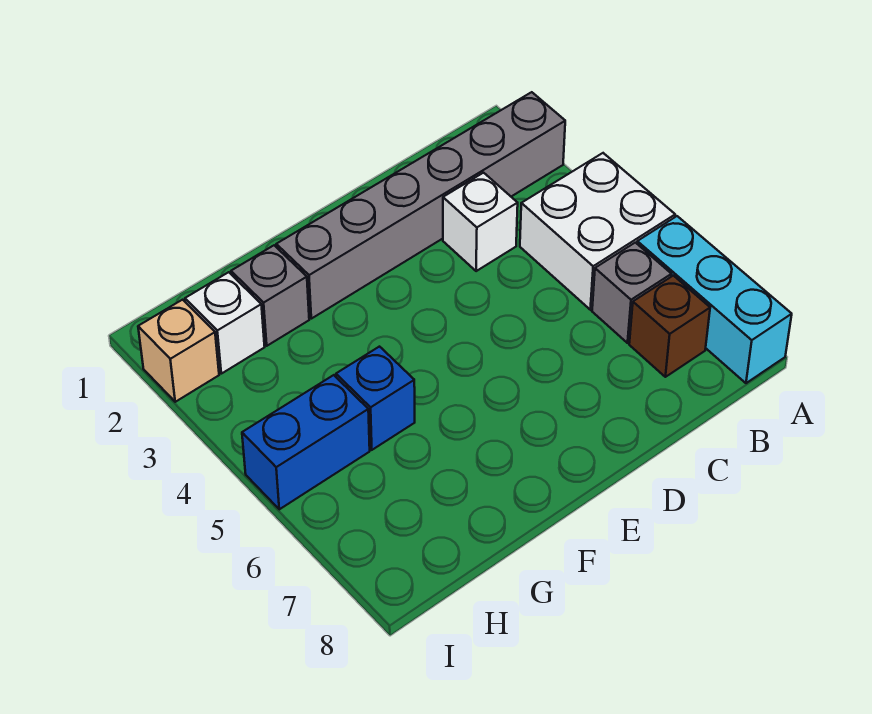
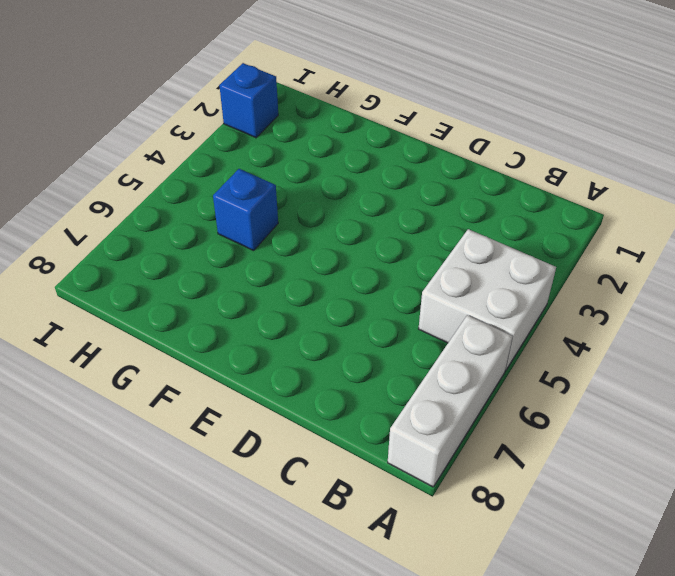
white 1x3 brick [388,315,513,487] -> cyan 1x3 brick [637,216,792,383]
blue 1x1 brick [219,63,278,138] -> tan 1x1 brick [138,300,219,402]
none -> grey 1x6 brick [276,92,565,319]
none -> grey 1x1 brick [592,243,671,343]

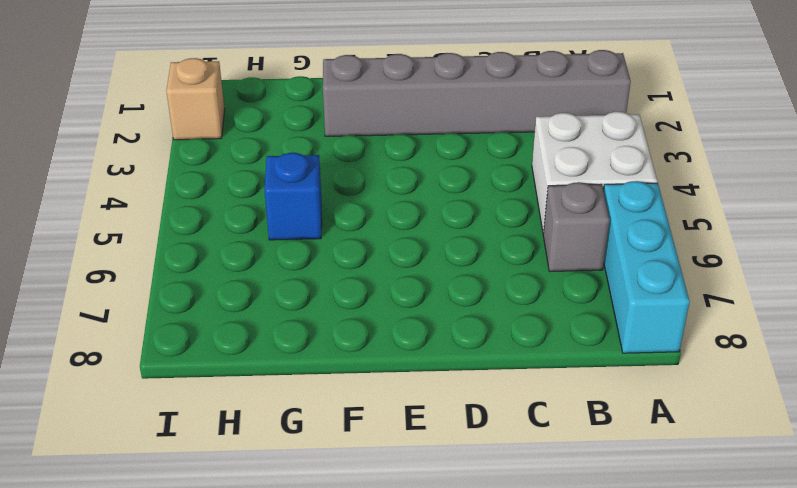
none -> brown 1x1 brick [629,276,710,377]
none -> white 1x1 brick [443,173,518,271]

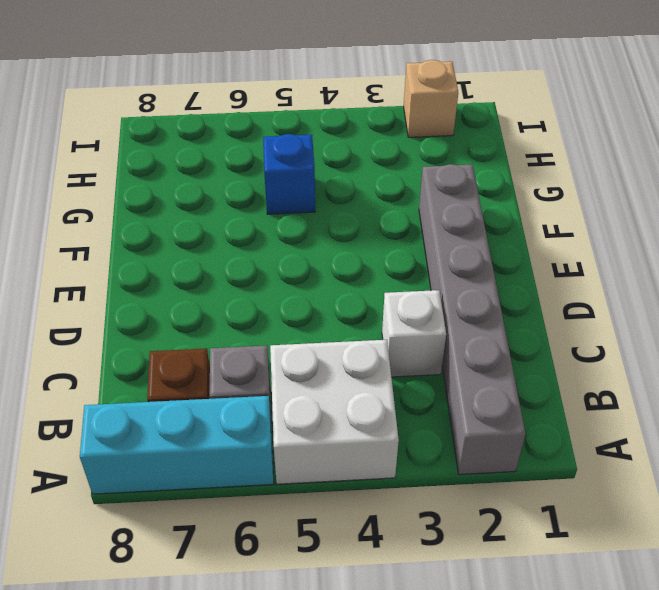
none -> grey 1x1 brick [231,245,309,346]
none -> white 1x1 brick [185,272,265,374]

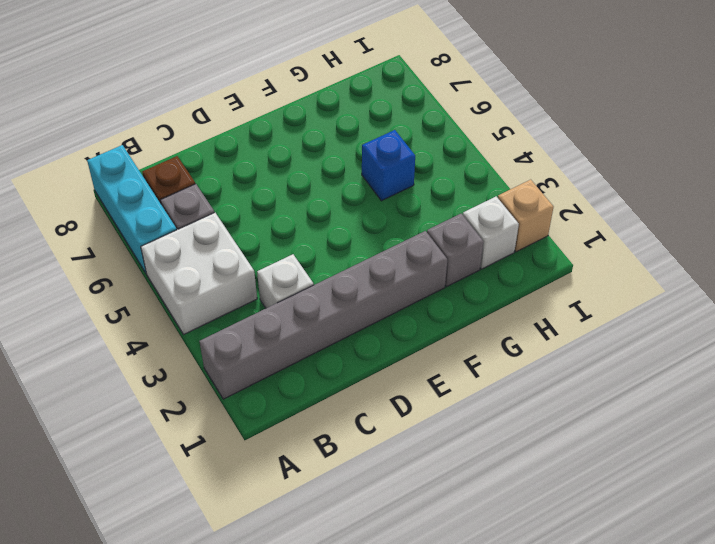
none -> blue 1x2 brick [242,375,370,509]

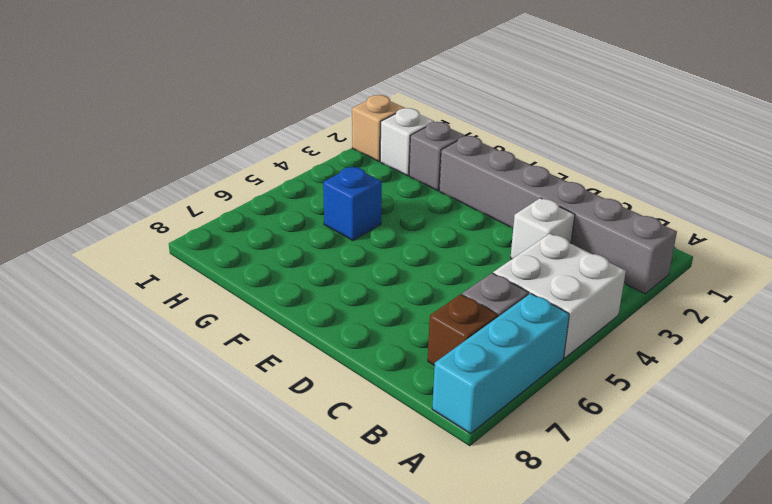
none -> blue 1x2 brick [242,375,370,509]

